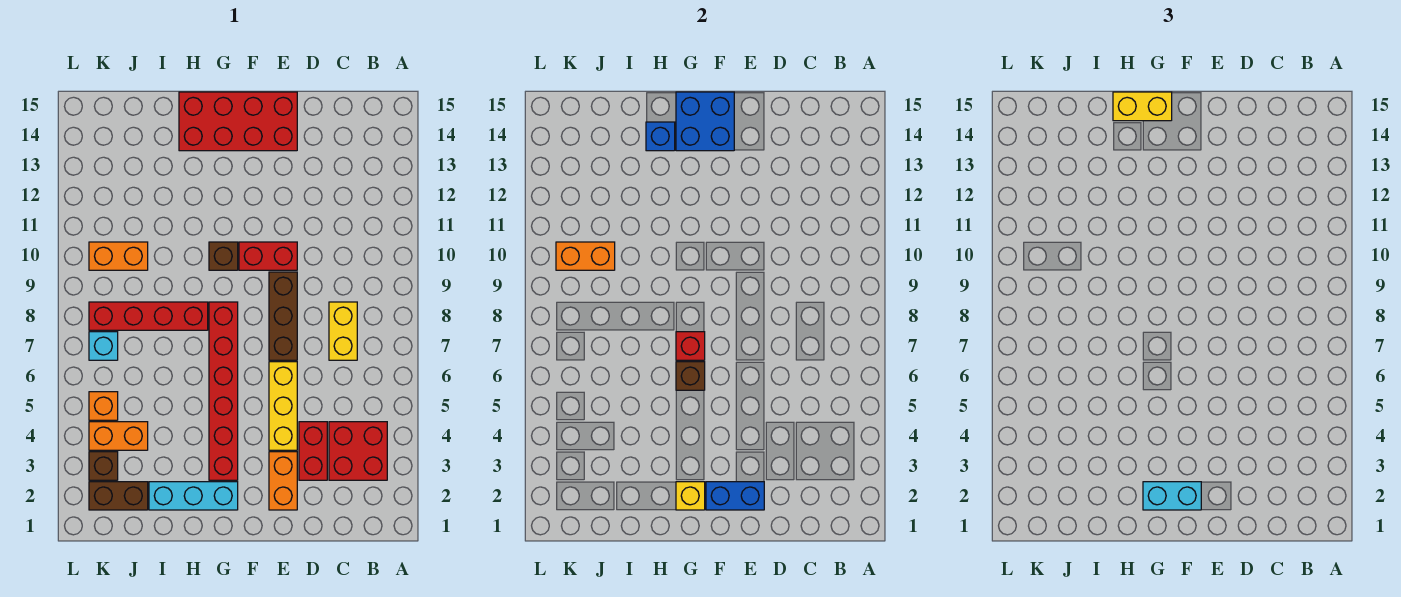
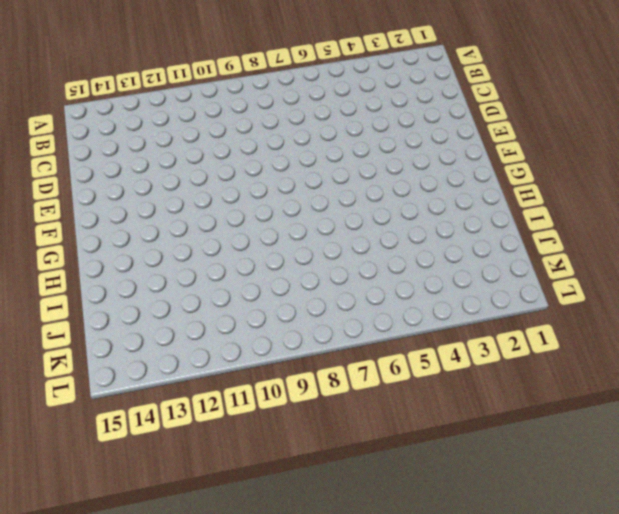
none -> red 2x2 brick [329,422,387,480]
none -> yellow 1x2 brick [329,302,357,360]
none -> red 1x2 brick [299,422,327,480]

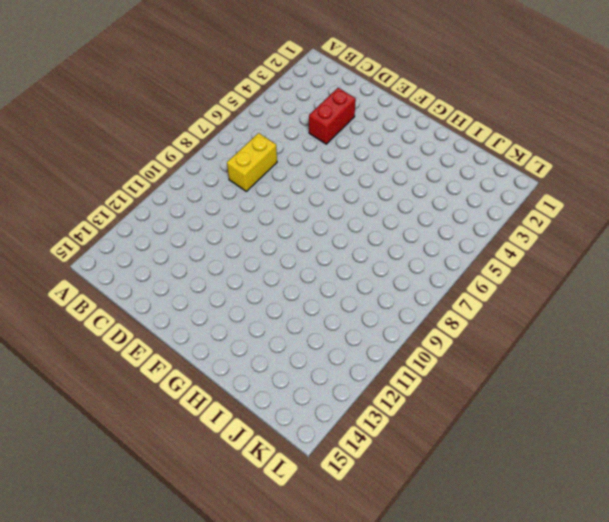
none -> red 2x2 brick [329,422,387,480]
none -> orange 1x2 brick [269,452,297,510]
none -> yellow 1x3 brick [269,362,297,450]

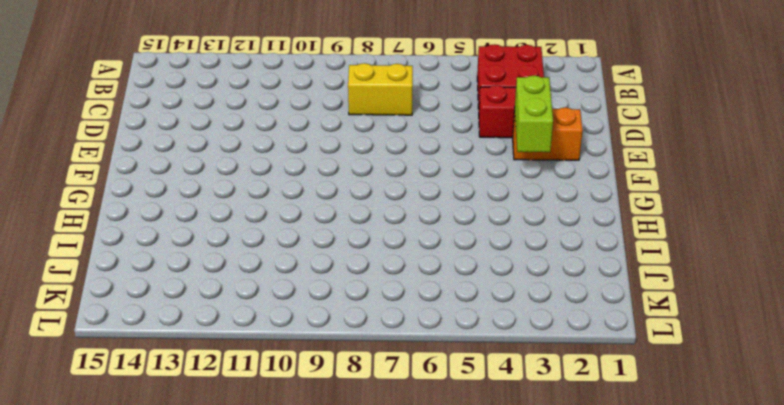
lime 1x2 brick [515,76,553,152] -> none
none -> yellow 1x3 brick [269,362,297,450]
none -> brown 1x3 brick [269,272,297,360]
none -> red 1x2 brick [239,242,297,270]

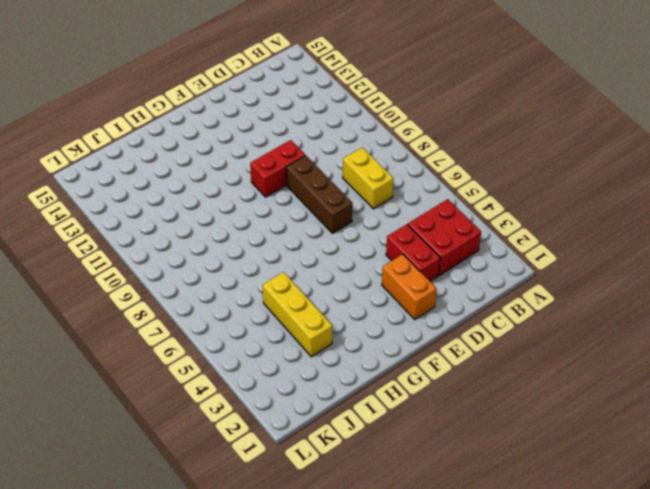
yellow 1x3 brick [263,272,332,357] -> yellow 1x3 brick moved to [269,362,297,450]
none -> red 2x4 brick [179,92,297,151]
none -> cyan 1x3 brick [149,482,238,510]
none -> red 1x6 brick [209,302,238,480]

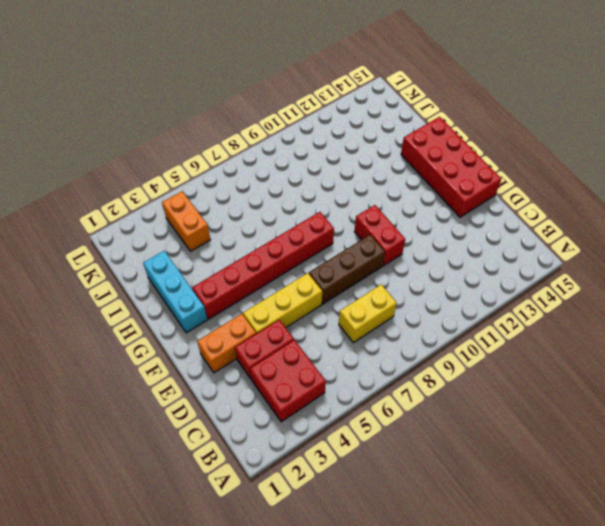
none -> brown 1x1 brick [209,242,238,270]
none -> red 1x4 brick [89,302,208,330]
none -> brown 1x2 brick [89,482,148,510]

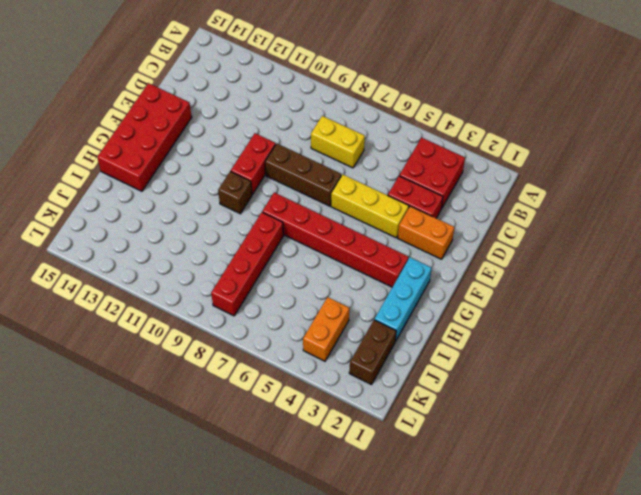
none -> orange 1x2 brick [89,242,148,270]
none -> brown 1x1 brick [89,452,118,480]
none -> orange 1x1 brick [89,392,118,420]

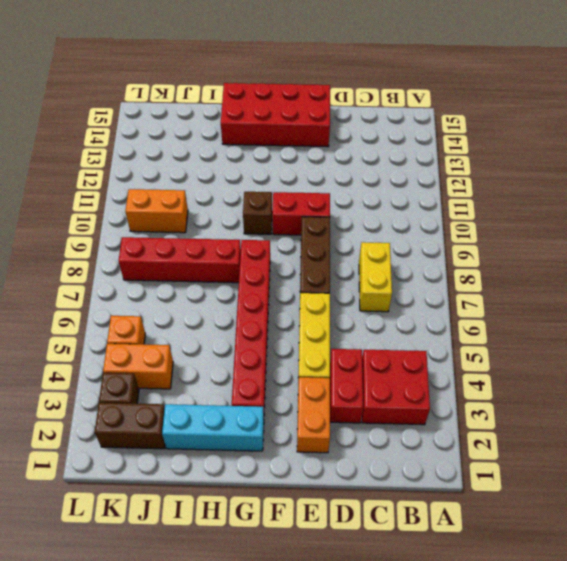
none -> cyan 1x1 brick [89,332,118,360]
none -> blue 1x2 brick [706,482,764,510]
none -> blue 2x2 brick [676,92,734,151]

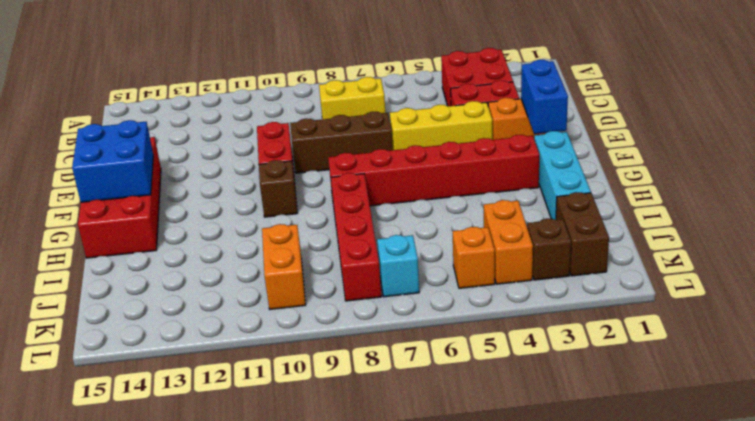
none -> yellow 1x1 brick [676,482,705,510]
none -> brown 1x1 brick [676,362,705,390]
none -> red 1x1 brick [676,332,705,360]

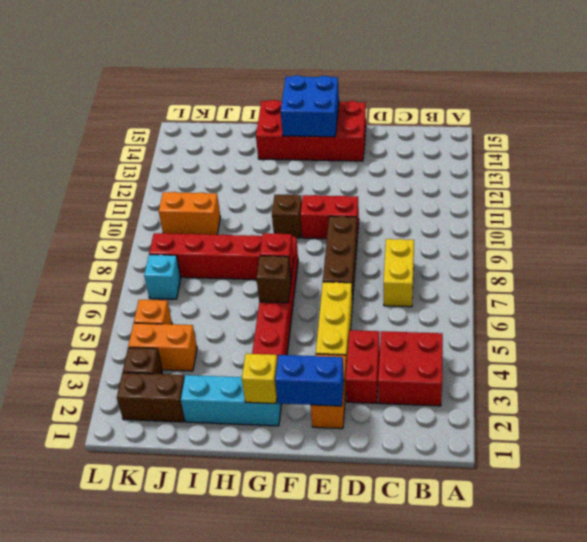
none -> blue 1x1 brick [646,122,675,151]
none -> orange 1x2 brick [556,242,615,270]
none -> cyan 1x2 brick [1143,482,1201,510]

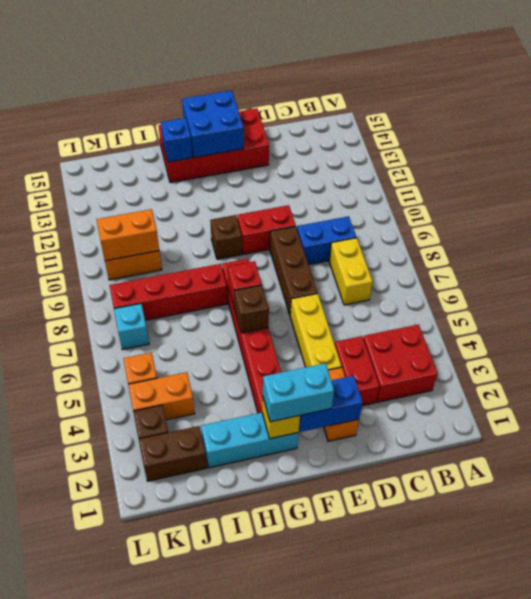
blue 1x2 brick [297,216,357,265] -> none
none -> yellow 1x2 brick [1113,92,1172,121]

